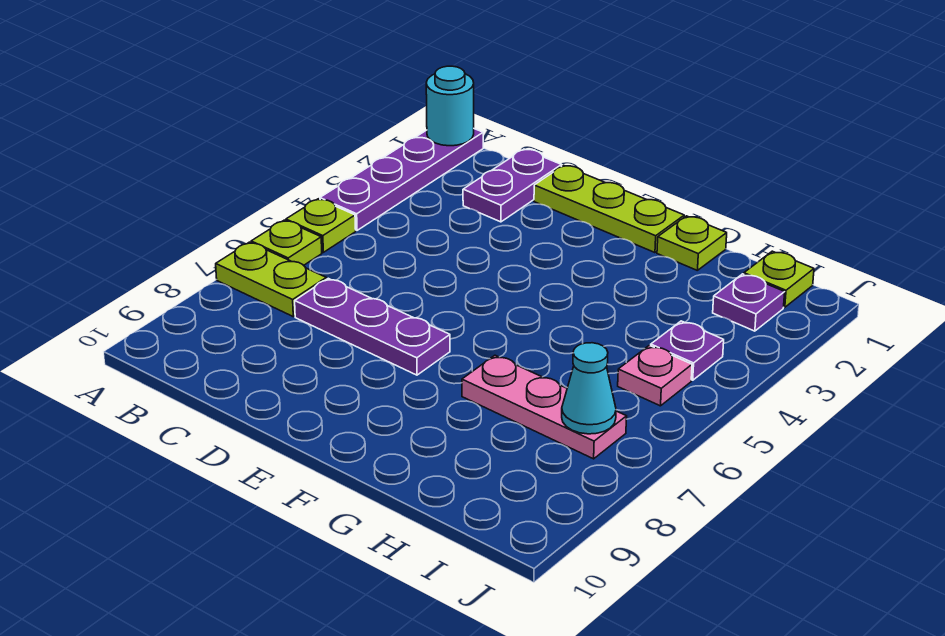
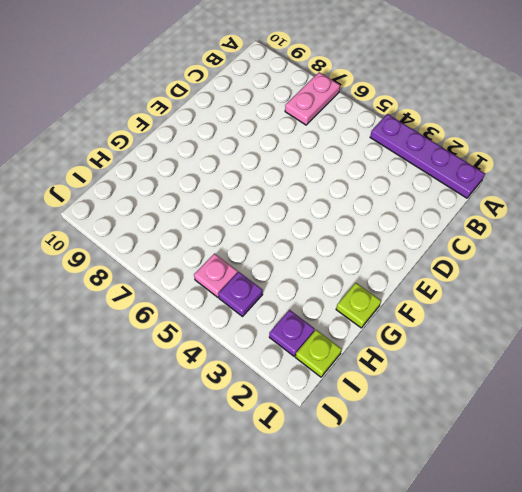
pink 1x2 plate [285,72,340,125] -> lime 1x2 plate [216,242,326,317]
none -> lime 1x1 plate [286,199,356,252]
none -> lime 1x1 plate [251,220,322,265]
none -> purple 1x2 plate [463,149,562,222]

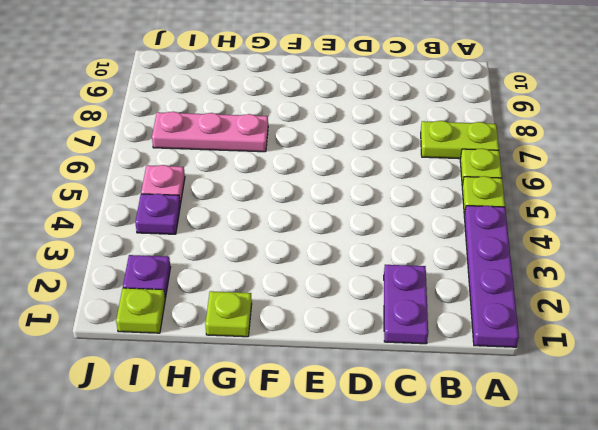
none -> purple 1x3 plate [295,278,450,375]
none -> lime 1x3 plate [534,165,684,253]
none -> cyan 1x1 round brick [426,66,474,146]

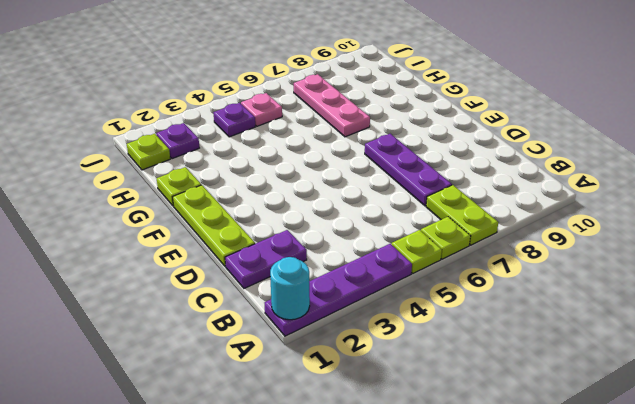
none -> cyan 1x1 cone [562,343,616,434]

